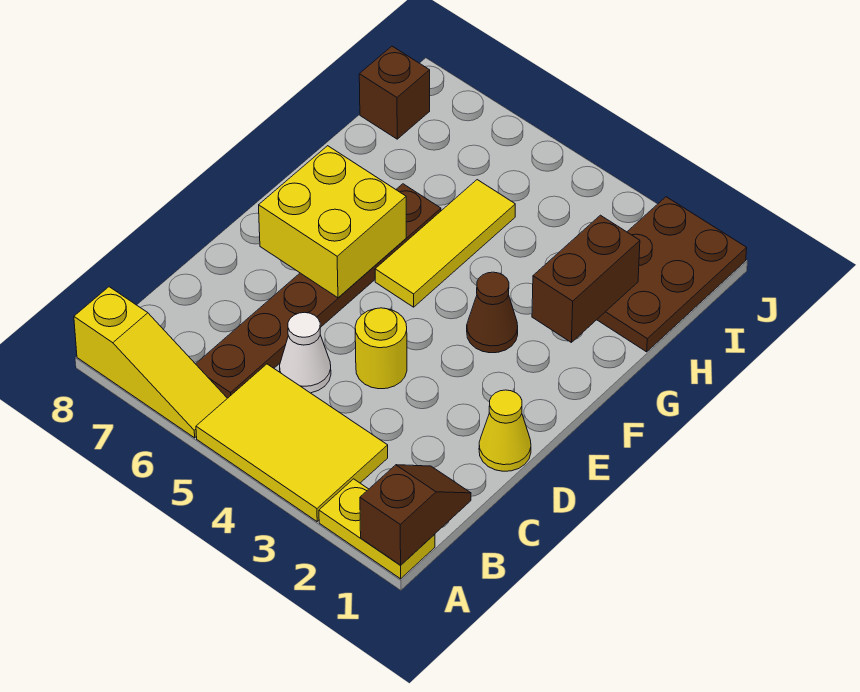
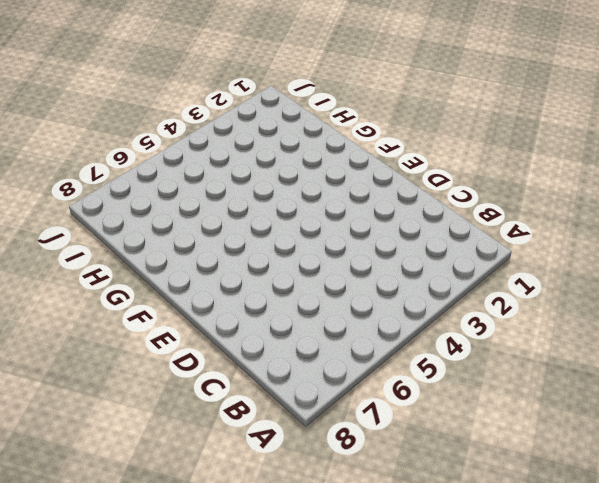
none -> yellow 1x2 plate [319,479,435,579]
none -> yellow 2x3 tile [196,364,388,522]
none -> yellow 1x3 slope [74,287,227,438]

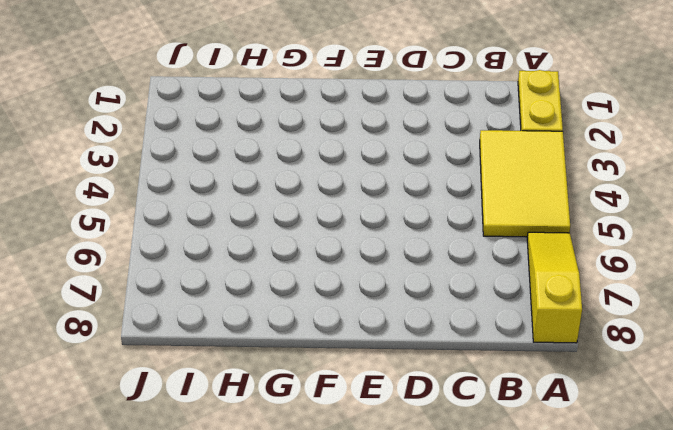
none -> brown 1x6 plate [196,184,441,398]
none -> white 1x1 cone [280,312,331,393]
none -> yellow 1x1 cone [479,390,531,471]

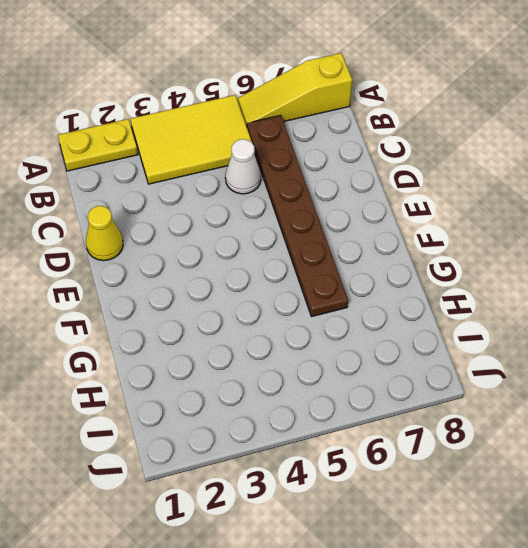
none -> yellow 1x1 round brick [355,308,407,389]
none -> brown 1x1 cone [467,272,518,353]
none -> yellow 1x3 tile [375,180,515,307]

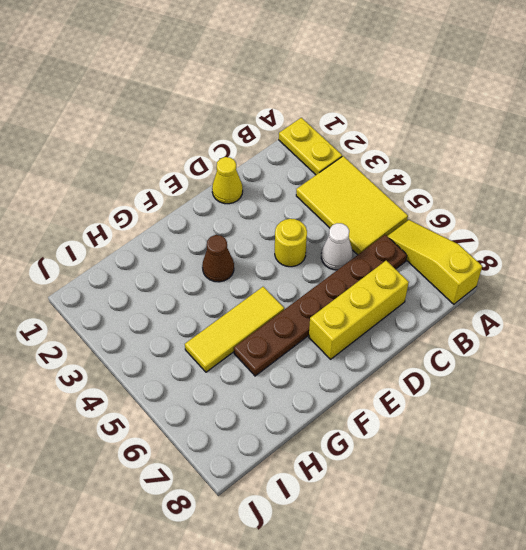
yellow 1x3 brick [309,261,409,359] -> none
none -> brown 2x3 plate [597,197,747,352]
none -> brown 1x1 brick [359,46,430,139]
none -> brown 1x2 slope [360,465,471,565]

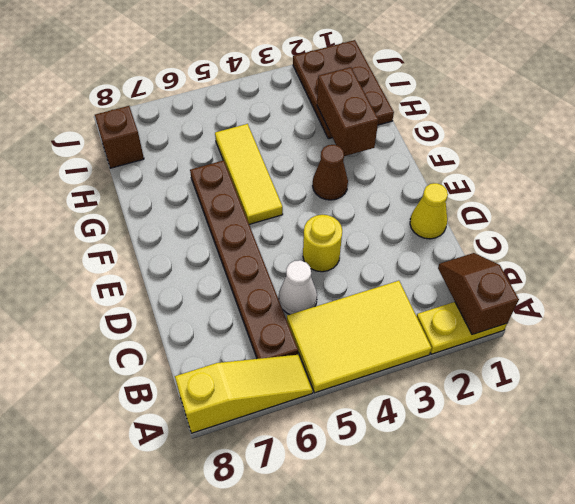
none -> yellow 2x2 brick [259,146,406,298]

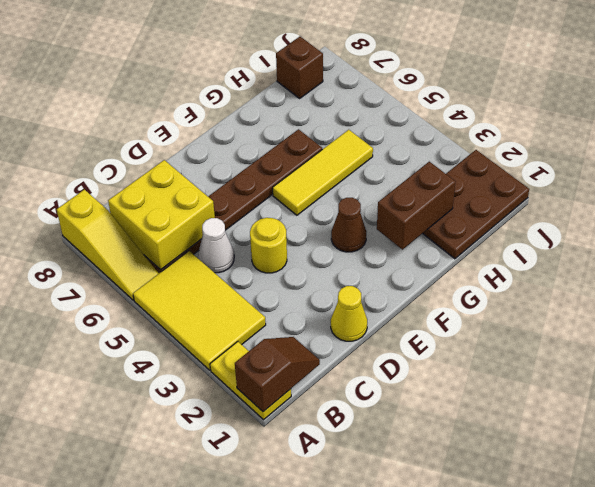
yellow 2x2 brick [108,160,215,270] -> yellow 2x2 brick moved to [259,146,406,298]

